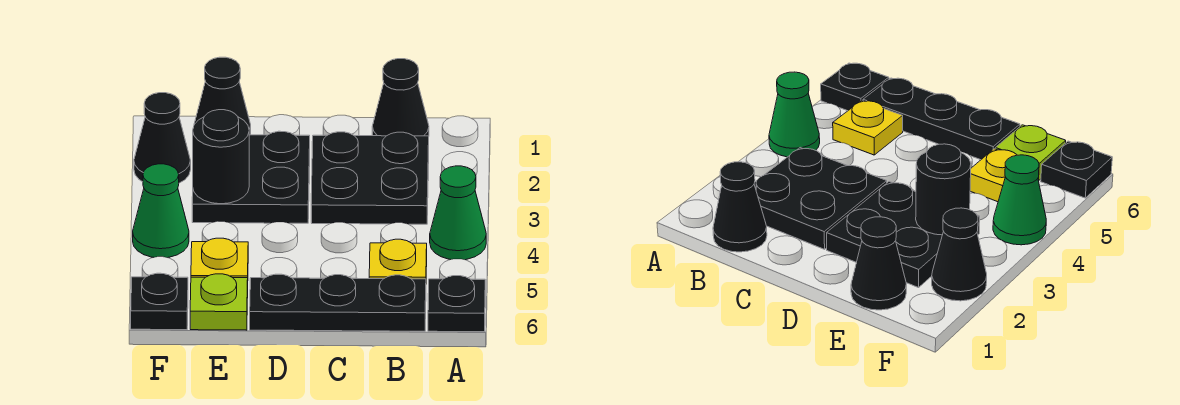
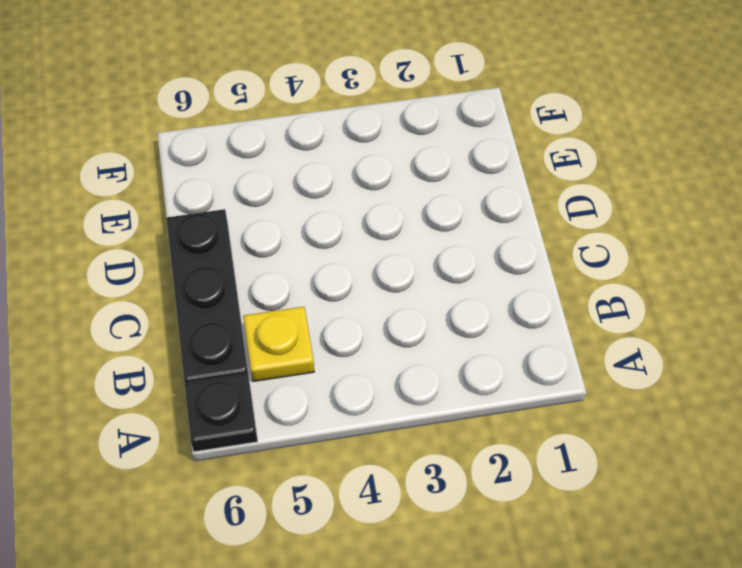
none -> green 1x1 cone [430,166,486,260]
none -> black 1x1 cone [372,59,429,136]
none -> black 2x2 plate [311,132,429,224]

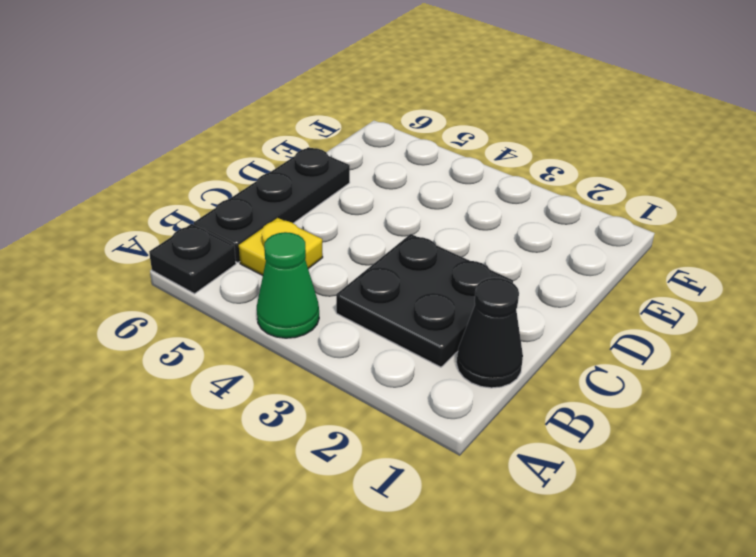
none -> black 2x2 plate [192,131,310,223]
none -> black 1x1 cone [194,57,251,135]
none -> yellow 1x1 plate [191,238,248,278]

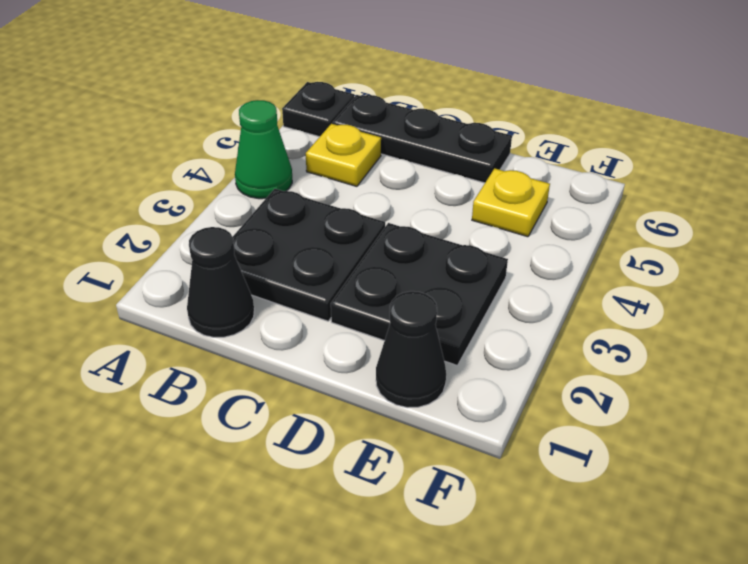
none -> lime 1x1 plate [190,274,248,330]
none -> black 1x1 cone [134,93,191,183]
none -> green 1x1 cone [133,164,189,258]

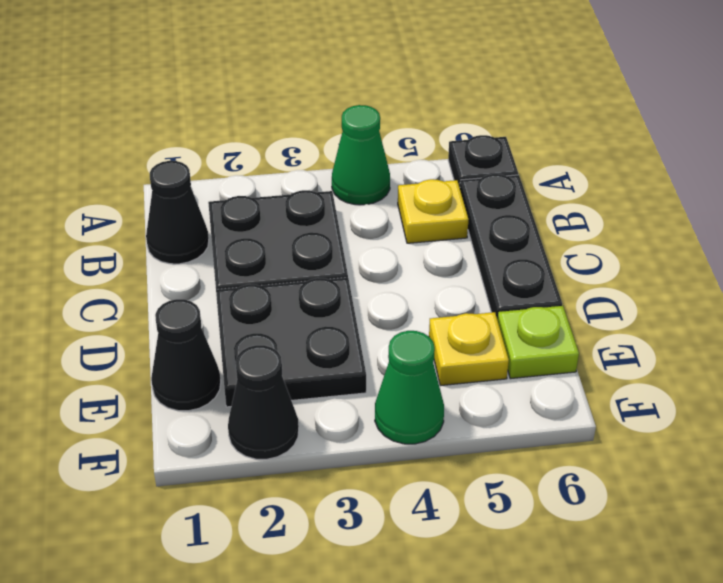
none -> black 1x1 plate [131,273,188,330]
none -> black 1x1 round brick [193,110,249,204]

